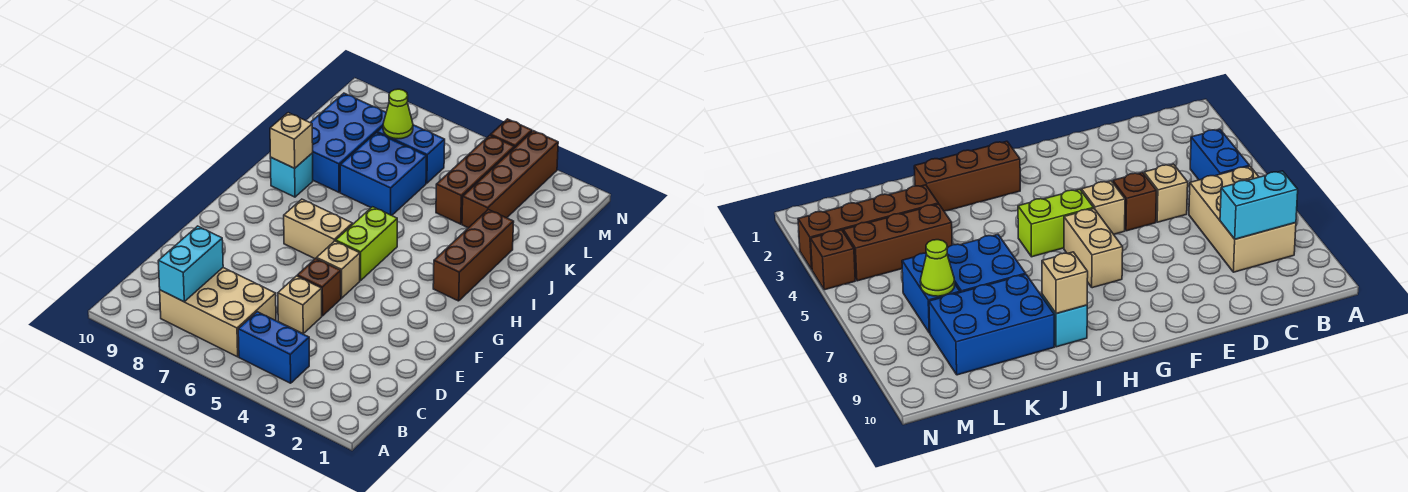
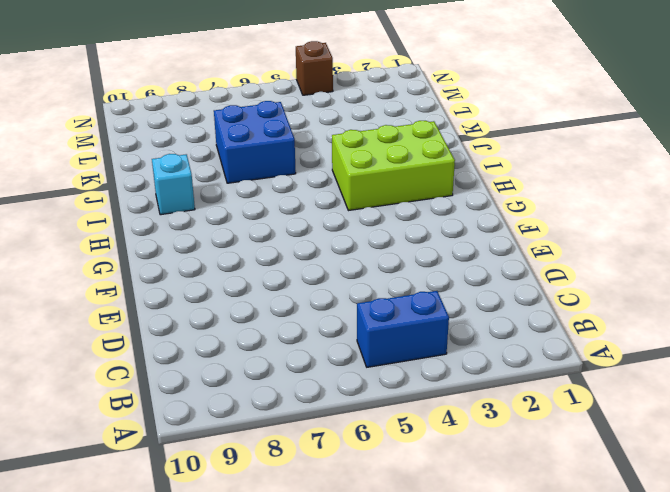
lime 2x3 brick [332,121,455,211] -> brown 1x3 brick [433,209,514,301]
none -> tan 2x3 brick [160,268,276,357]
none -> tan 1x1 brick [278,276,322,334]
none -> brown 1x1 brick [297,258,341,316]

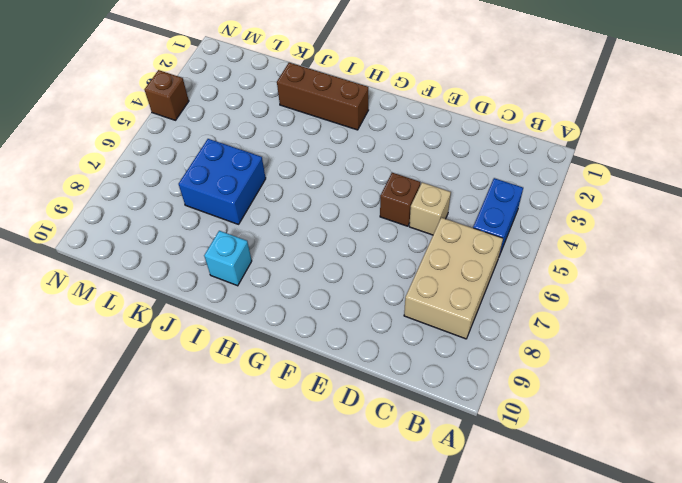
none -> tan 1x1 brick [317,241,360,298]
none -> lime 1x2 brick [336,207,397,281]
none -> tan 1x2 brick [284,199,353,259]

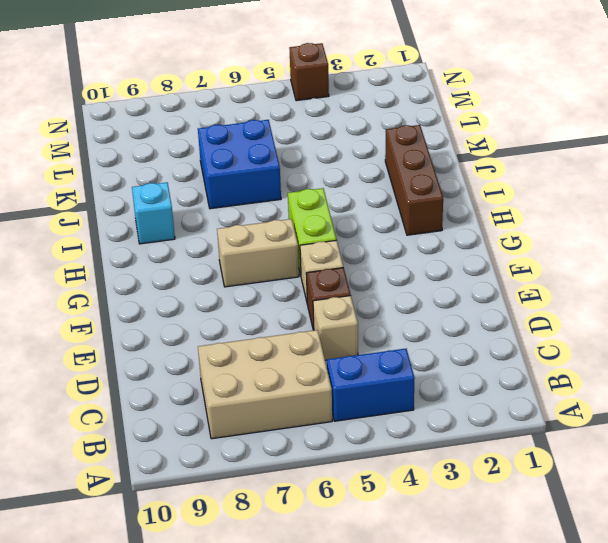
none -> blue 2x3 brick [310,93,386,192]
none -> brown 1x4 brick [462,131,558,228]
none -> brown 1x3 brick [436,135,514,224]

